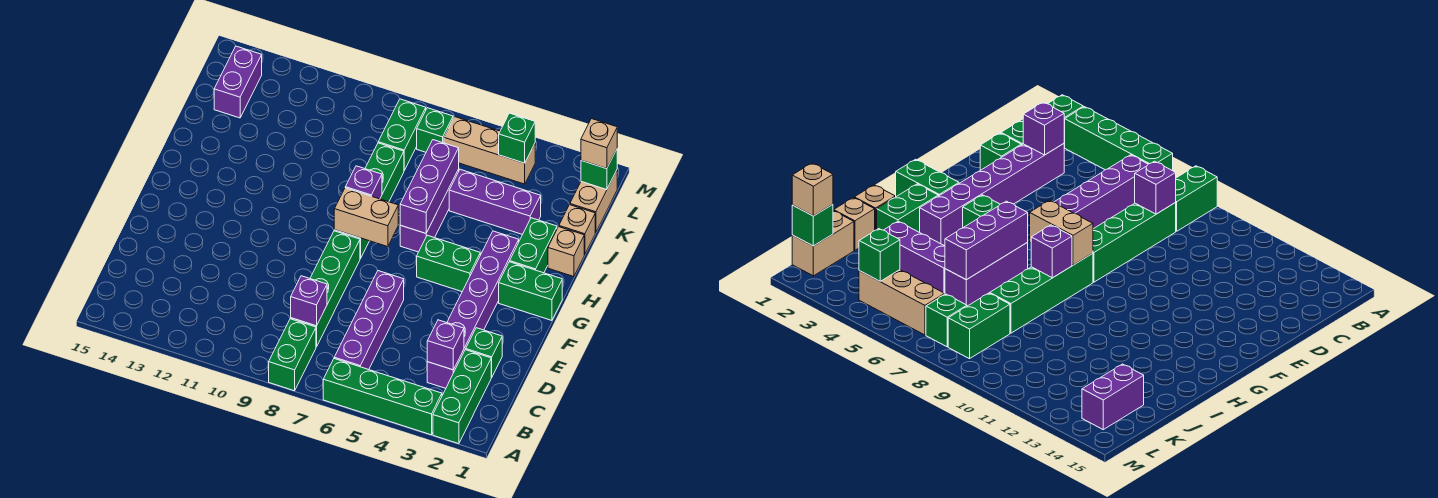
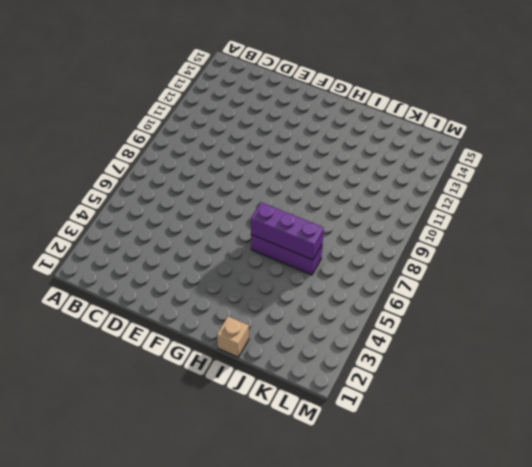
none -> green 1x3 brick [433,350,492,444]
none -> green 1x4 brick [323,359,442,435]
none -> green 1x2 brick [269,319,316,391]

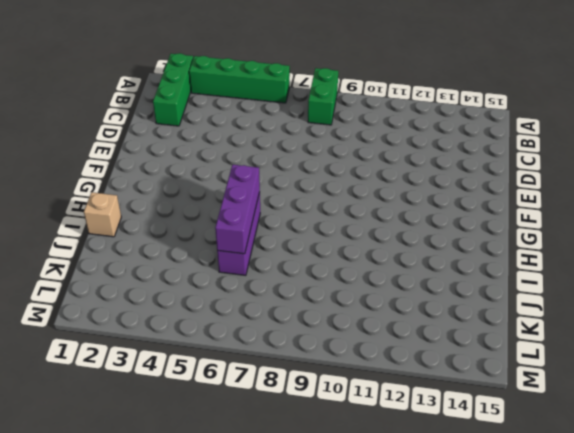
none -> purple 1x4 brick [334,271,404,370]
none -> purple 1x6 brick [427,231,519,388]
none -> green 1x4 brick [291,231,360,347]

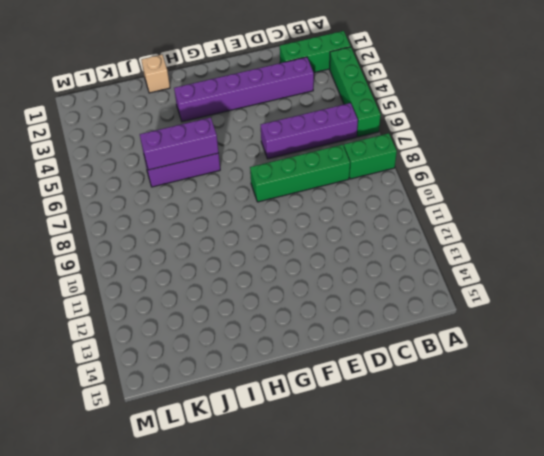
none -> green 1x1 brick [466,328,502,377]
none -> green 1x2 brick [499,262,562,320]
none -> green 1x2 brick [417,235,480,292]

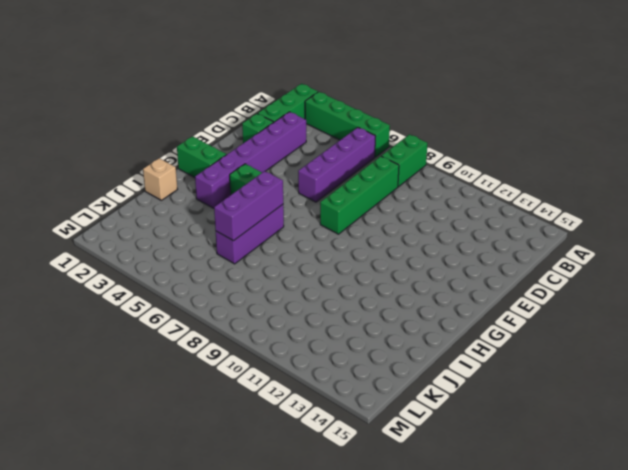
none -> green 1x4 brick [334,143,404,259]
none -> green 1x2 brick [510,218,557,273]
none -> tan 1x1 brick [559,205,595,255]

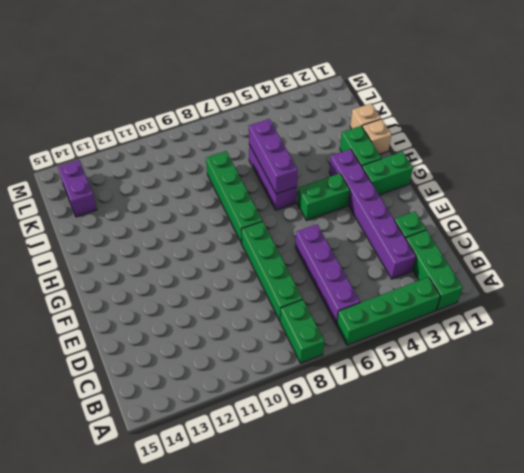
none -> purple 1x3 brick [449,169,541,234]
none -> tan 1x2 brick [570,170,617,233]
none -> green 1x2 brick [378,99,426,170]

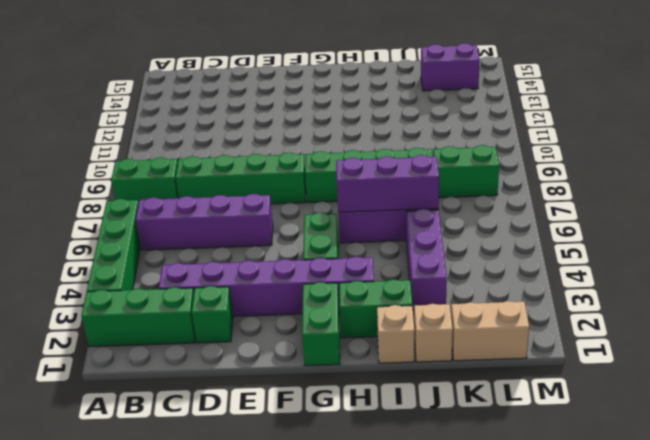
none -> tan 1x3 brick [444,117,535,184]
none -> green 1x1 brick [417,108,453,152]
none -> purple 1x1 brick [427,320,464,370]

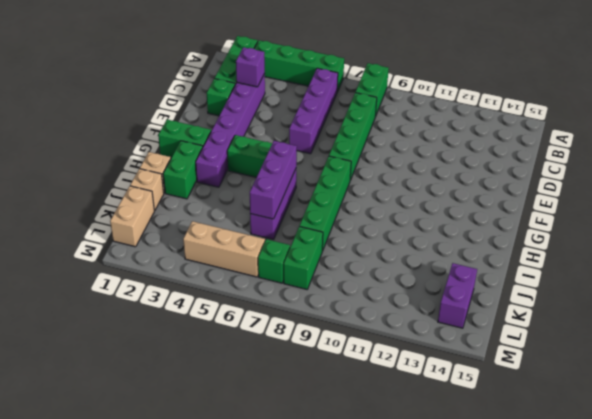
none -> purple 1x3 brick [449,169,541,234]
none -> purple 1x1 brick [291,276,327,326]
none -> tan 1x2 brick [334,188,398,247]

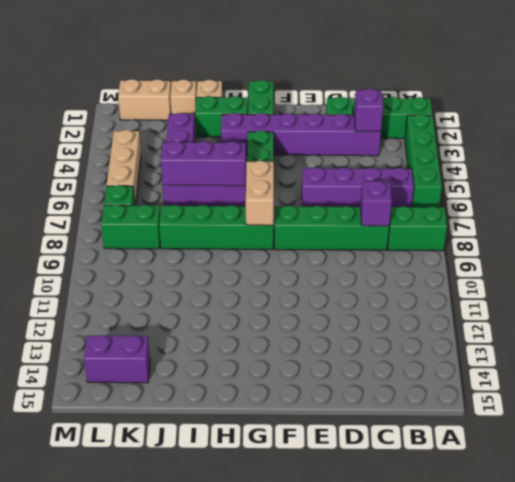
none -> purple 1x1 brick [345,166,382,199]
none -> green 1x1 brick [581,149,617,190]
none -> green 1x1 brick [499,113,535,163]

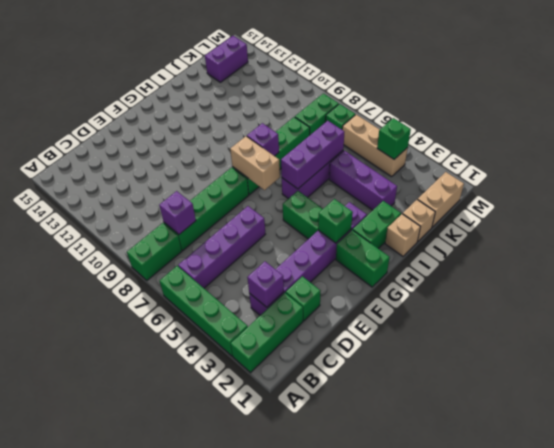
green 1x1 brick [318,199,353,243] -> green 1x1 brick moved to [581,149,617,190]
none -> tan 1x1 brick [581,119,617,169]

